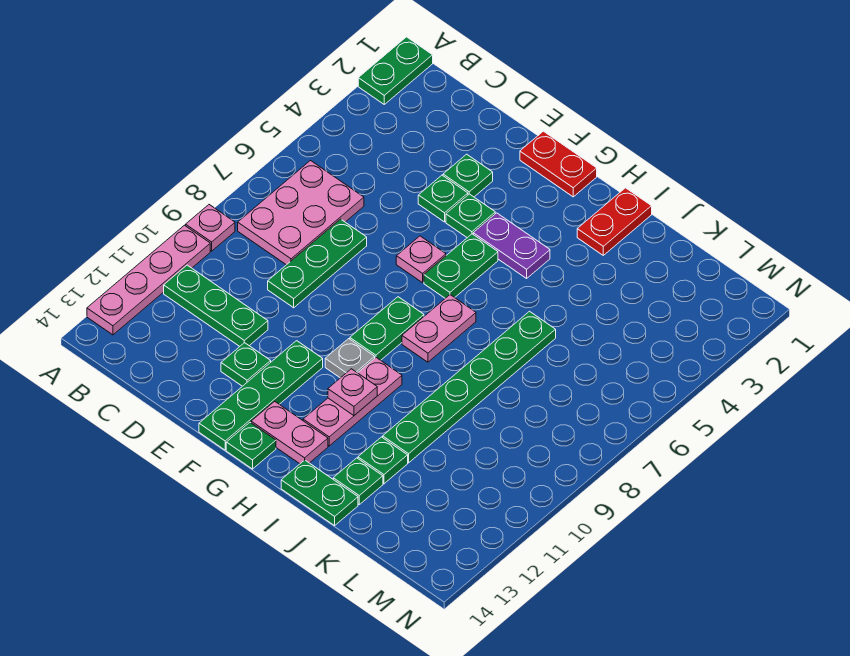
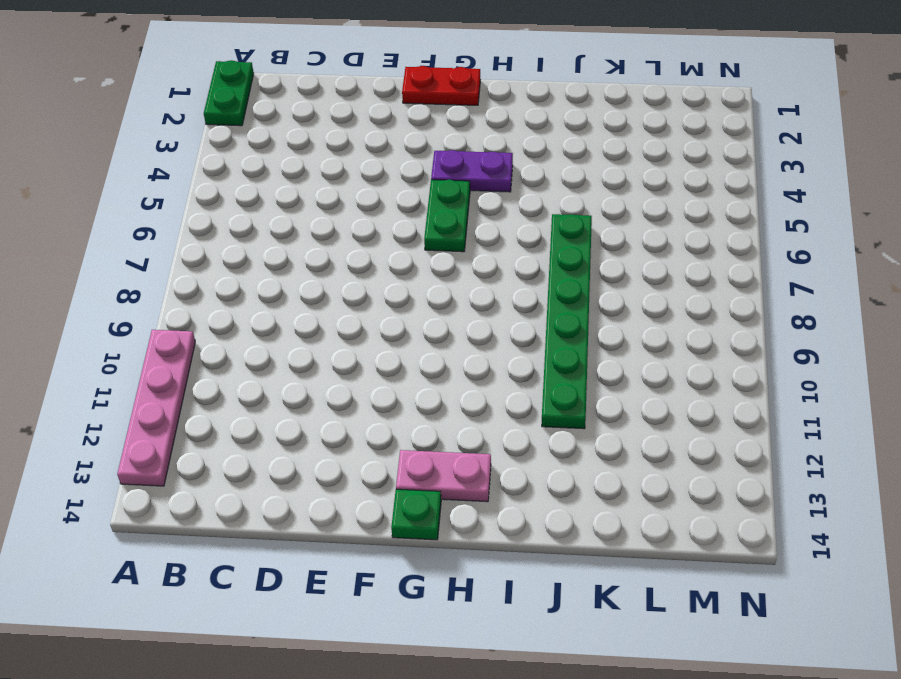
none -> pink 1x1 plate [186,205,235,251]
none -> pink 2x3 plate [238,161,364,265]
none -> green 1x3 plate [164,265,268,347]

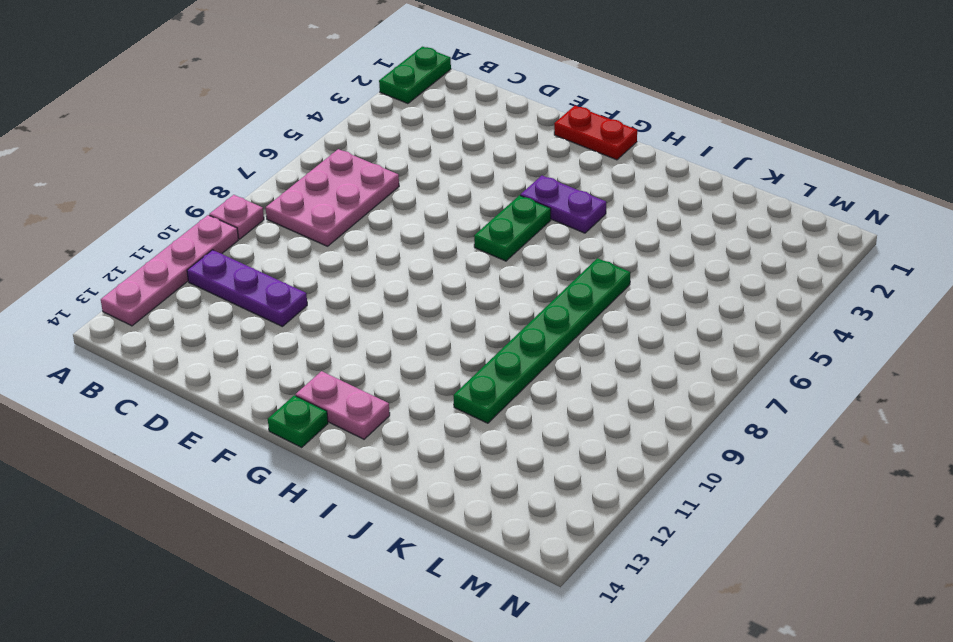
purple 1x3 plate [187,250,307,326] -> green 1x3 plate [164,265,268,347]
none -> green 1x3 plate [268,219,367,308]
none -> green 1x1 plate [443,154,493,197]
none -> green 1x1 plate [418,175,468,222]

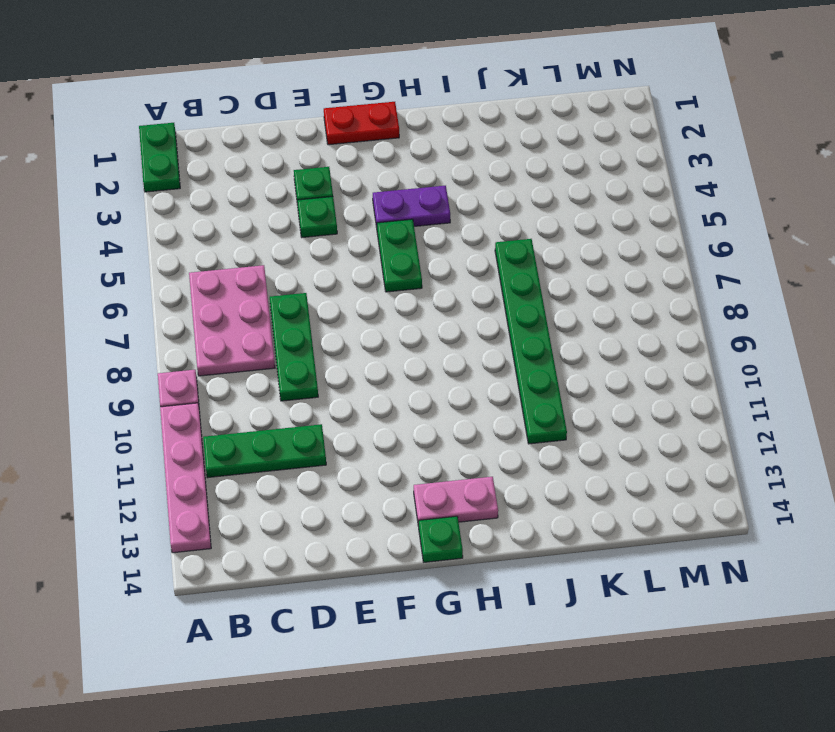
none -> green 1x1 plate [221,343,271,386]
none -> green 1x1 plate [446,194,495,238]
none -> pink 1x1 plate [396,236,446,283]

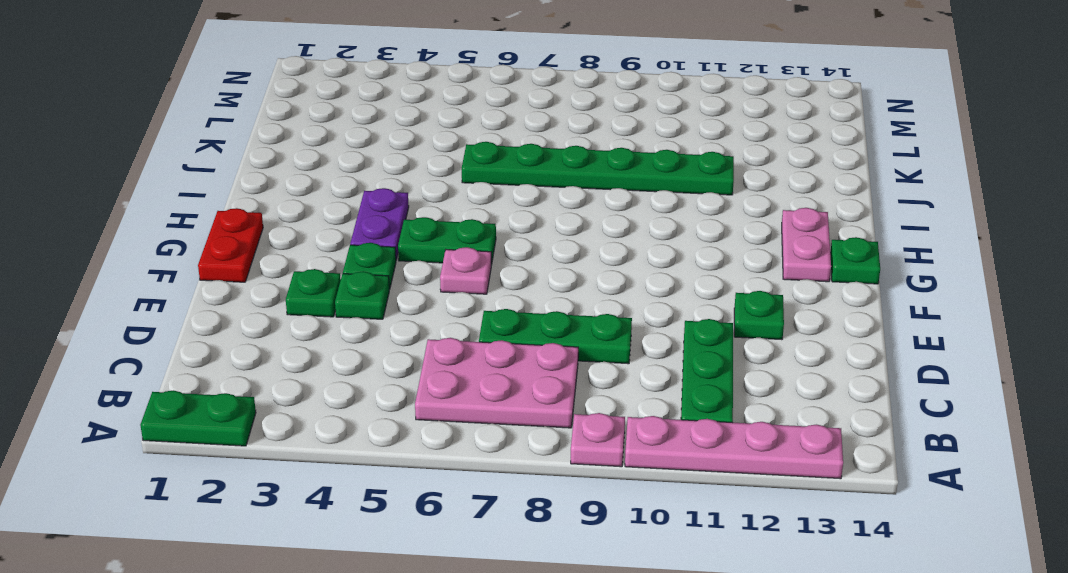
none -> green 1x4 plate [199,341,323,450]
none -> green 1x2 plate [350,297,424,360]
none -> grey 1x1 plate [325,339,375,378]

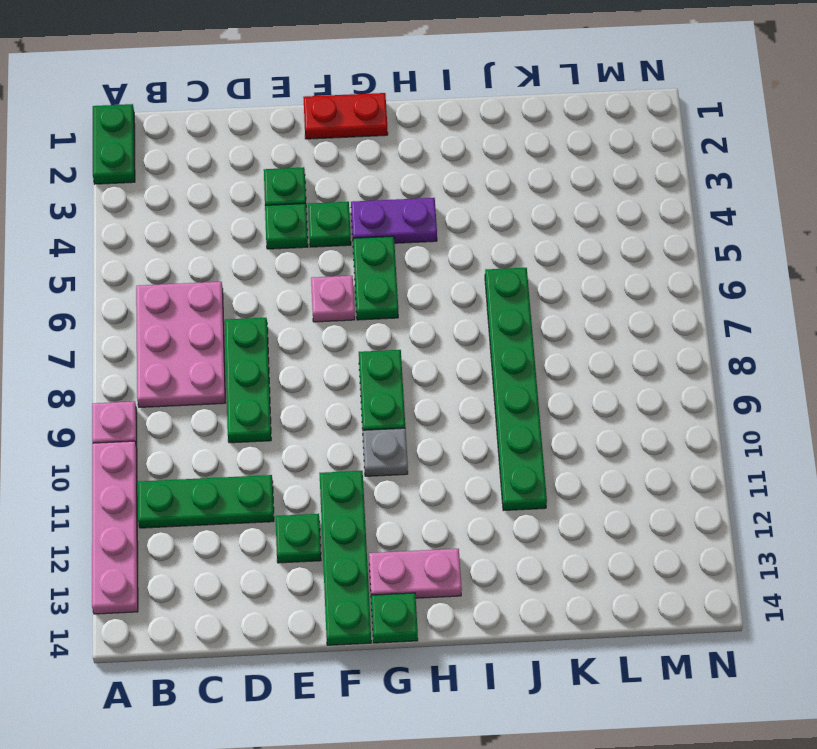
none -> pink 1x2 plate [402,295,476,362]
none -> pink 1x3 plate [303,358,402,446]
none -> red 1x2 plate [577,188,652,255]

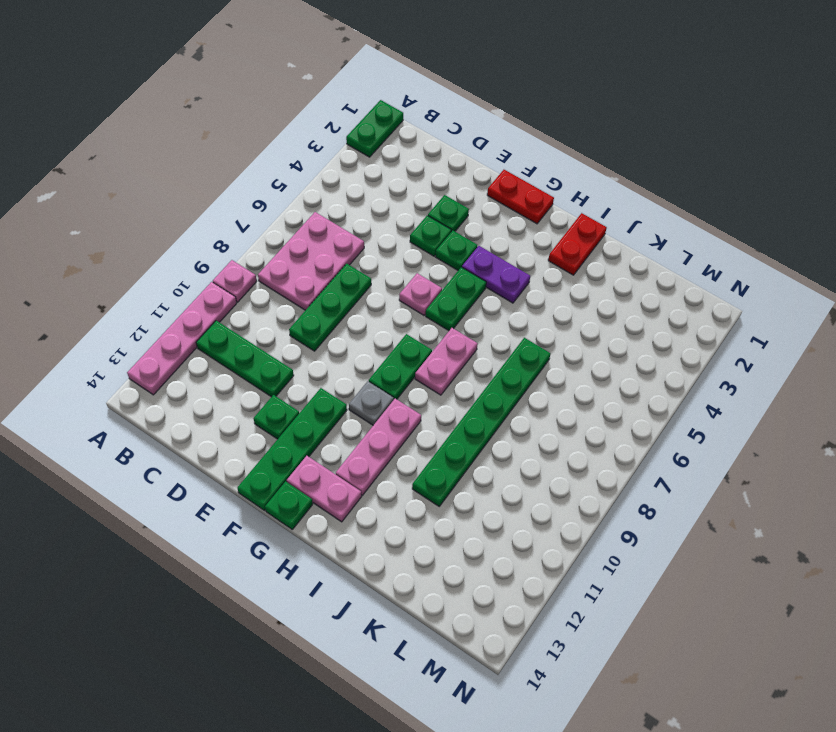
none -> green 1x2 plate [281,460,358,525]
none -> green 1x1 plate [358,437,408,484]
none -> green 1x1 plate [333,458,383,504]

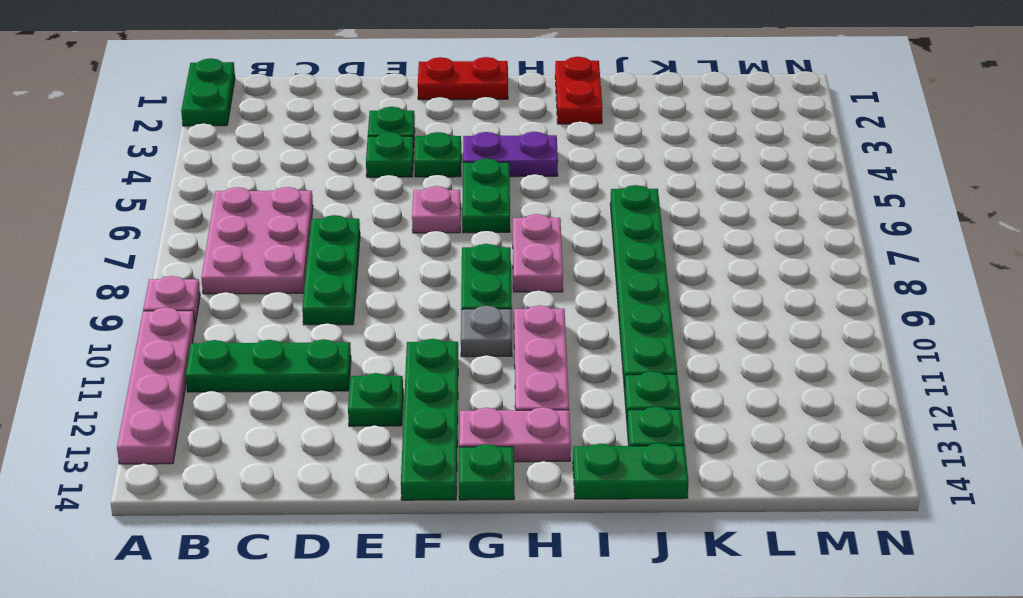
none -> pink 1x1 plate [328,369,377,416]

